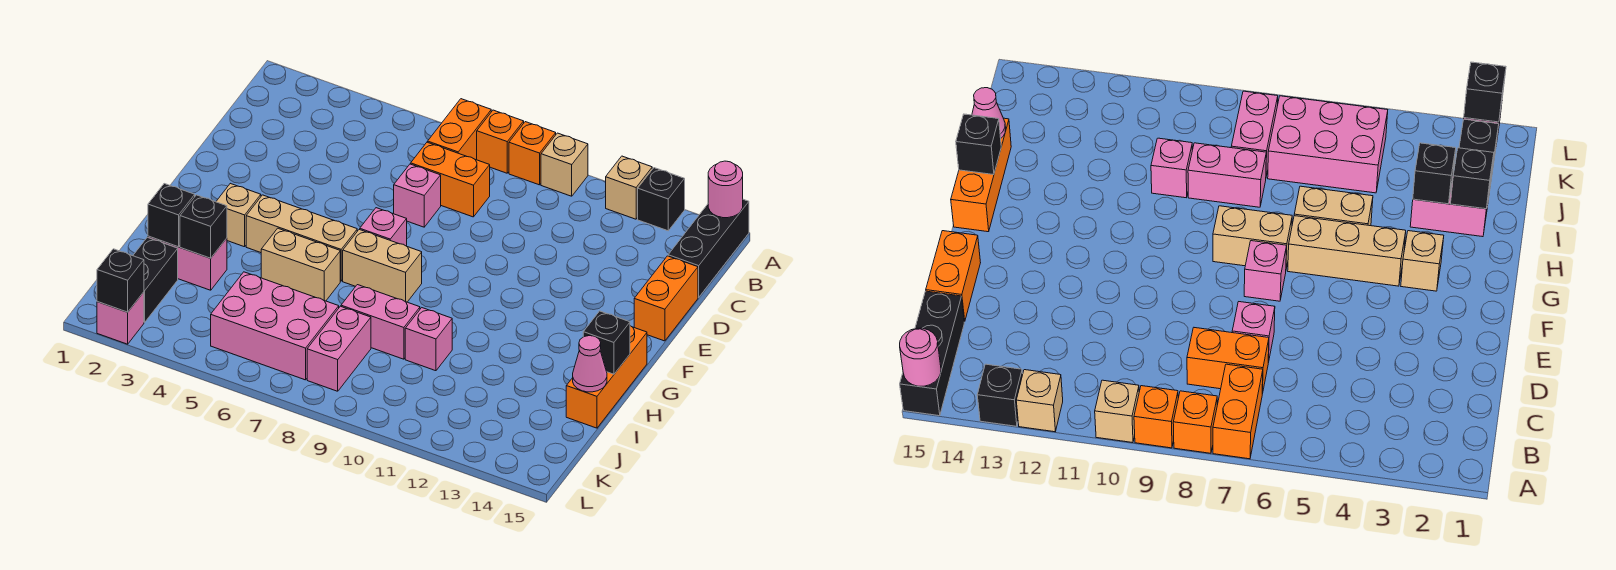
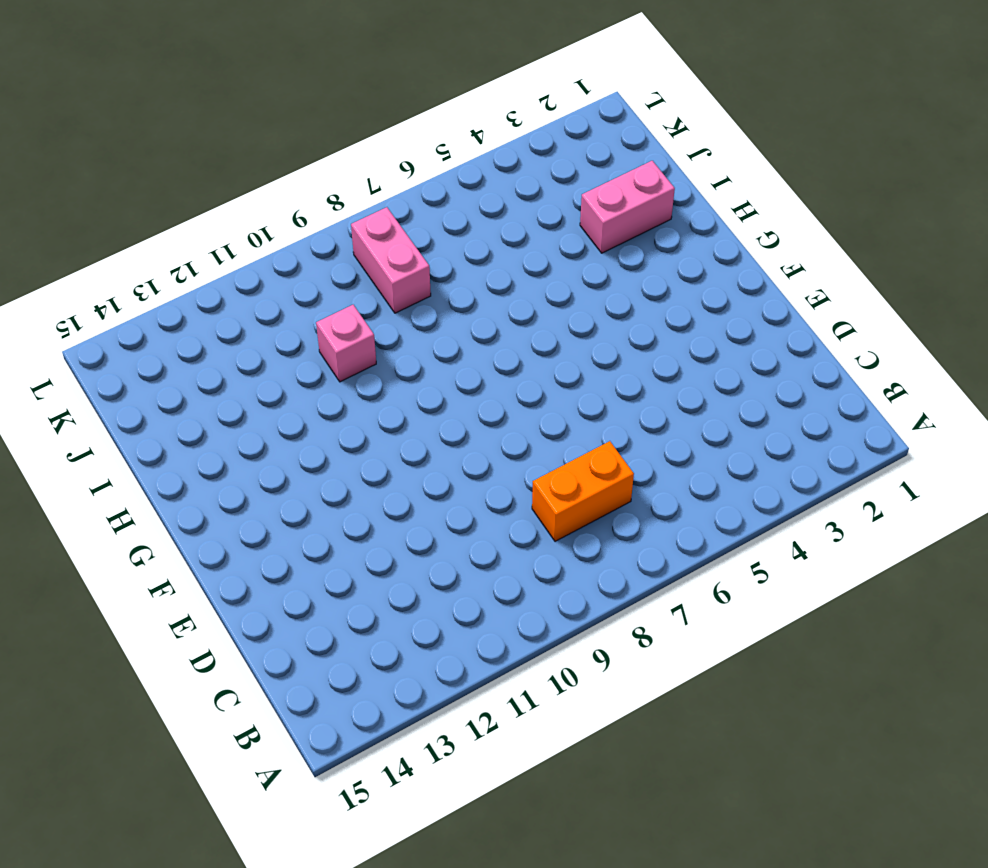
none -> orange 1x2 brick [428,99,491,160]
none -> orange 1x1 brick [477,110,524,173]
none -> orange 1x1 brick [509,122,556,185]

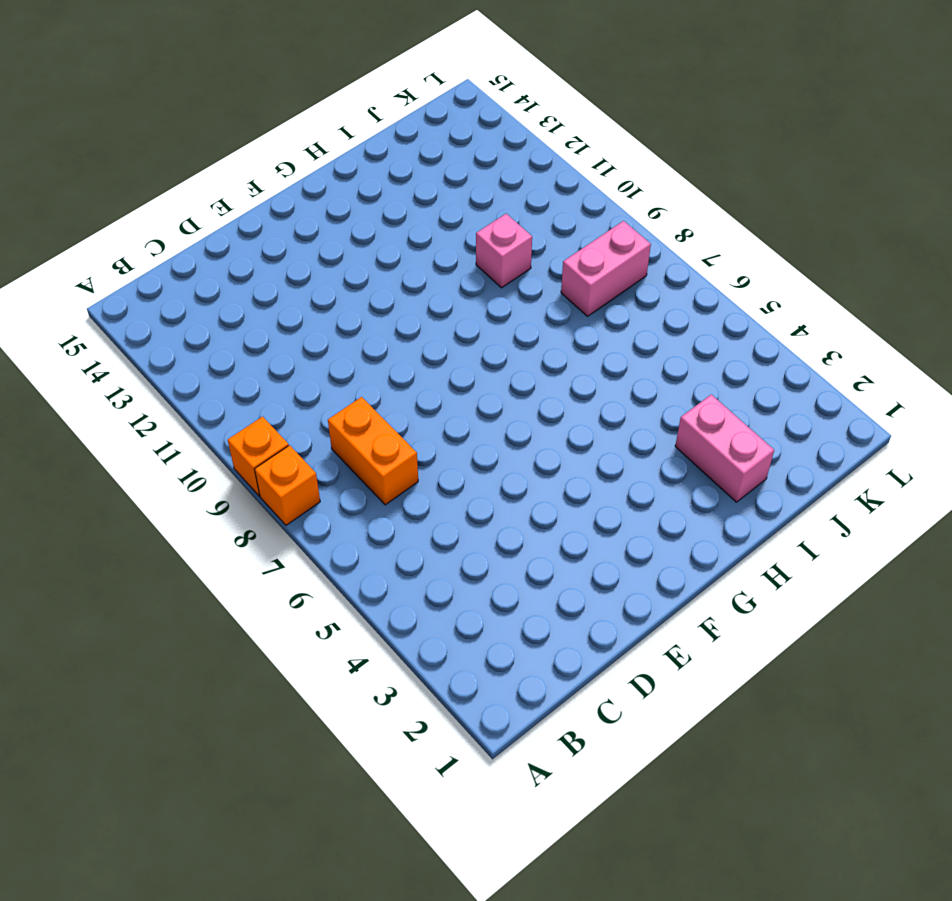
none -> orange 1x2 brick [428,99,491,160]
none -> tan 1x1 brick [541,133,588,196]
none -> tan 1x1 brick [606,156,652,219]

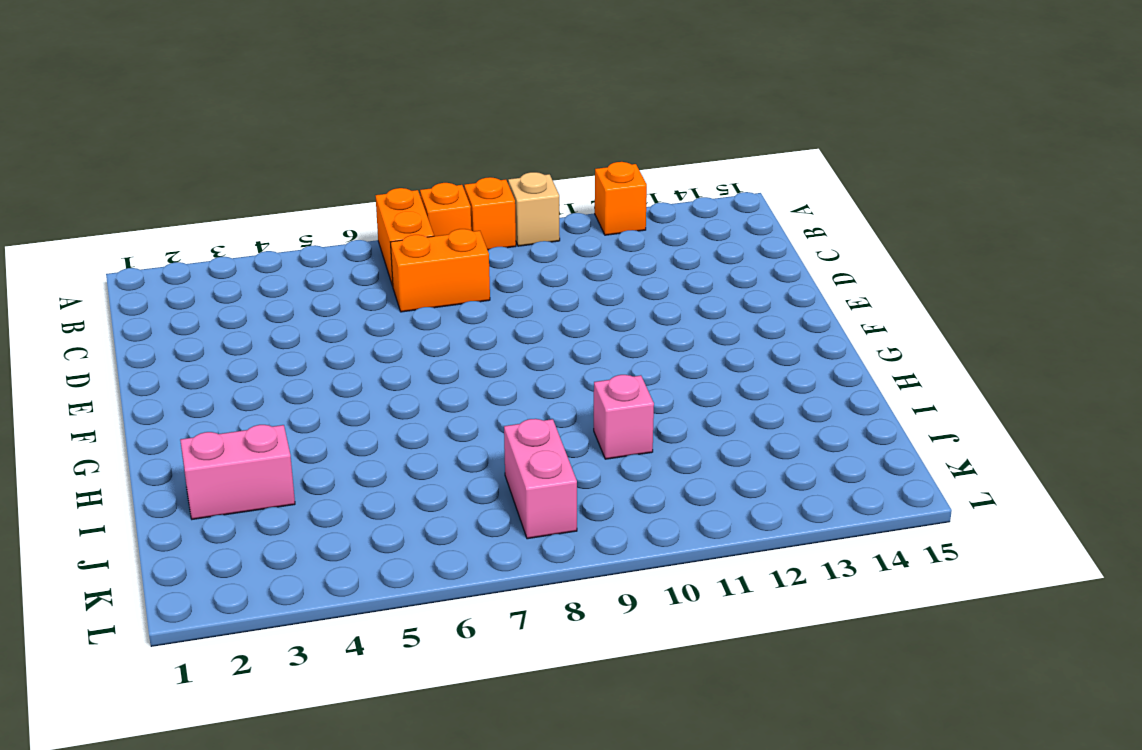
orange 1x1 brick [595,162,647,235] -> tan 1x1 brick [606,156,652,219]
none -> black 1x1 brick [638,168,685,231]
none -> black 1x3 brick [668,199,749,297]
none -> pink 1x1 brick [394,164,441,227]

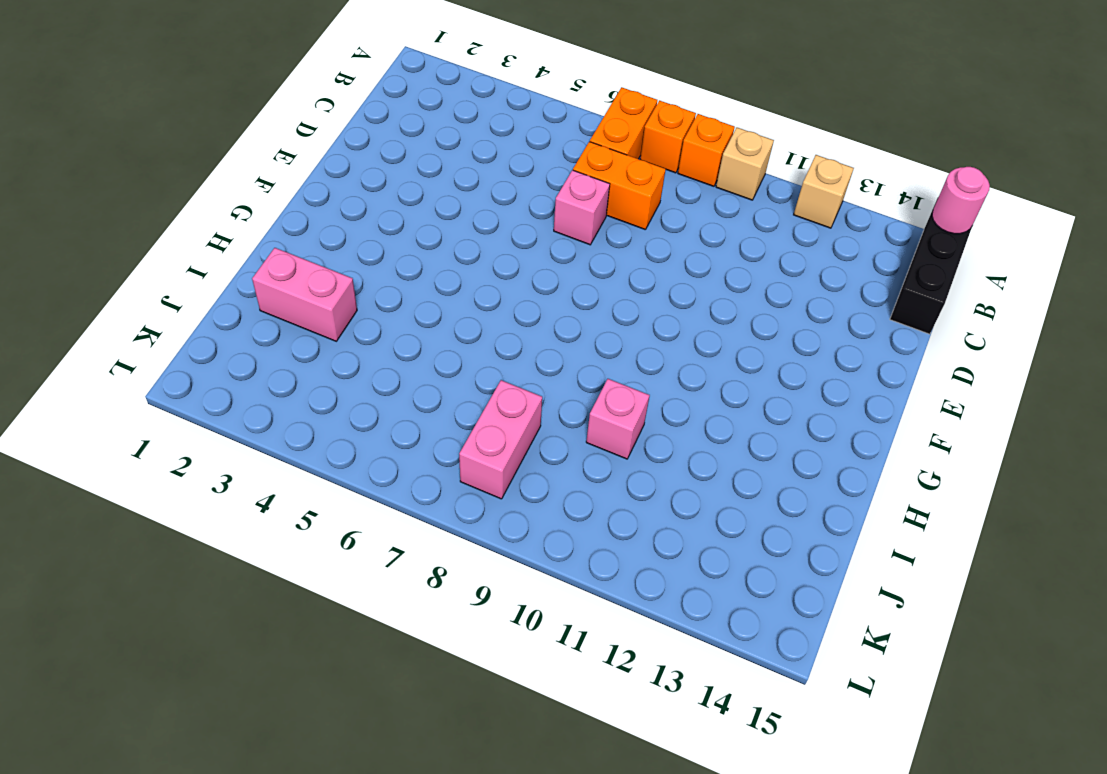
none -> black 1x1 brick [638,168,685,231]
none -> orange 1x2 brick [634,256,698,341]
none -> pink 1x1 brick [360,208,407,246]

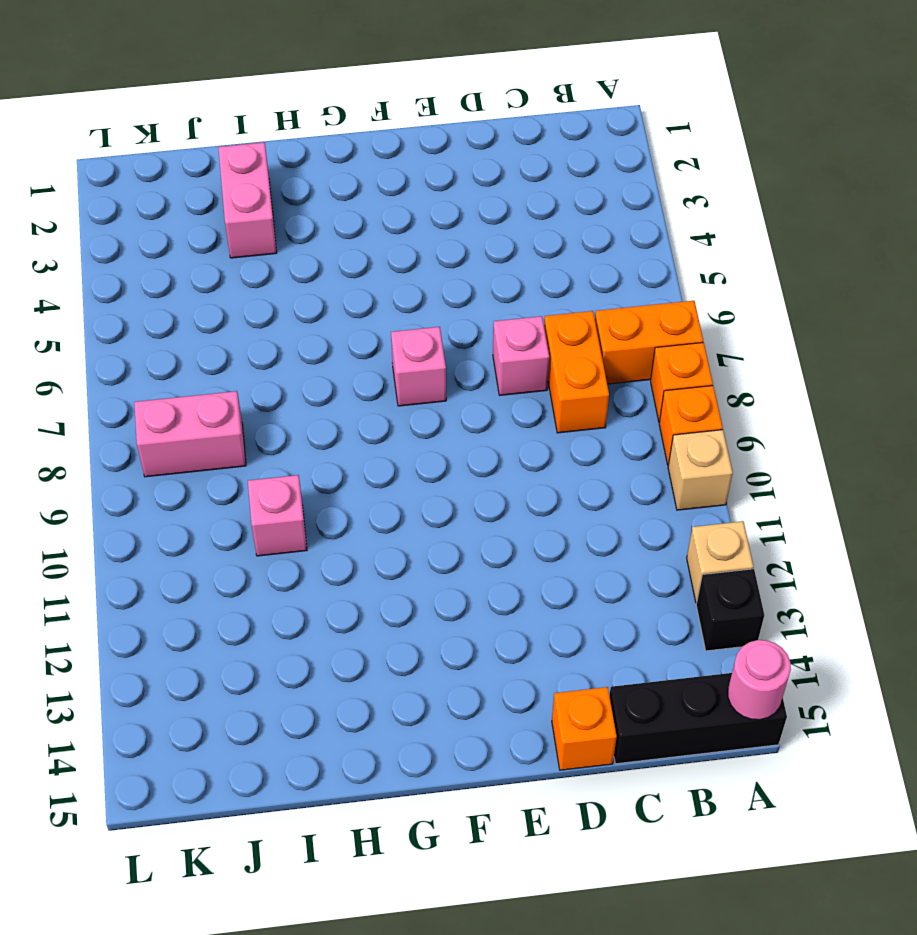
orange 1x1 brick [552,687,617,770] -> orange 1x2 brick [634,256,698,341]
none -> tan 1x1 brick [216,183,261,247]
none -> tan 1x3 brick [246,195,357,281]
none -> tan 1x2 brick [343,229,422,302]

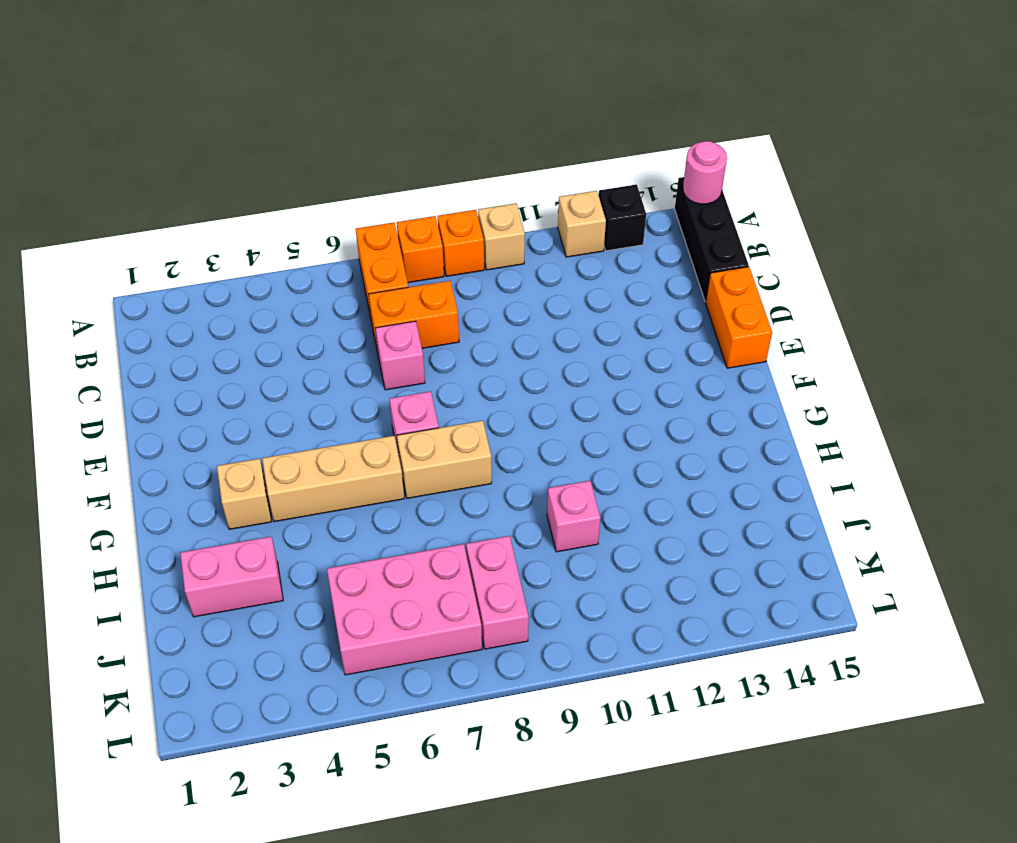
none -> orange 1x3 brick [566,326,647,428]
none -> tan 1x2 brick [261,228,340,301]
none -> pink 1x2 brick [341,285,420,359]

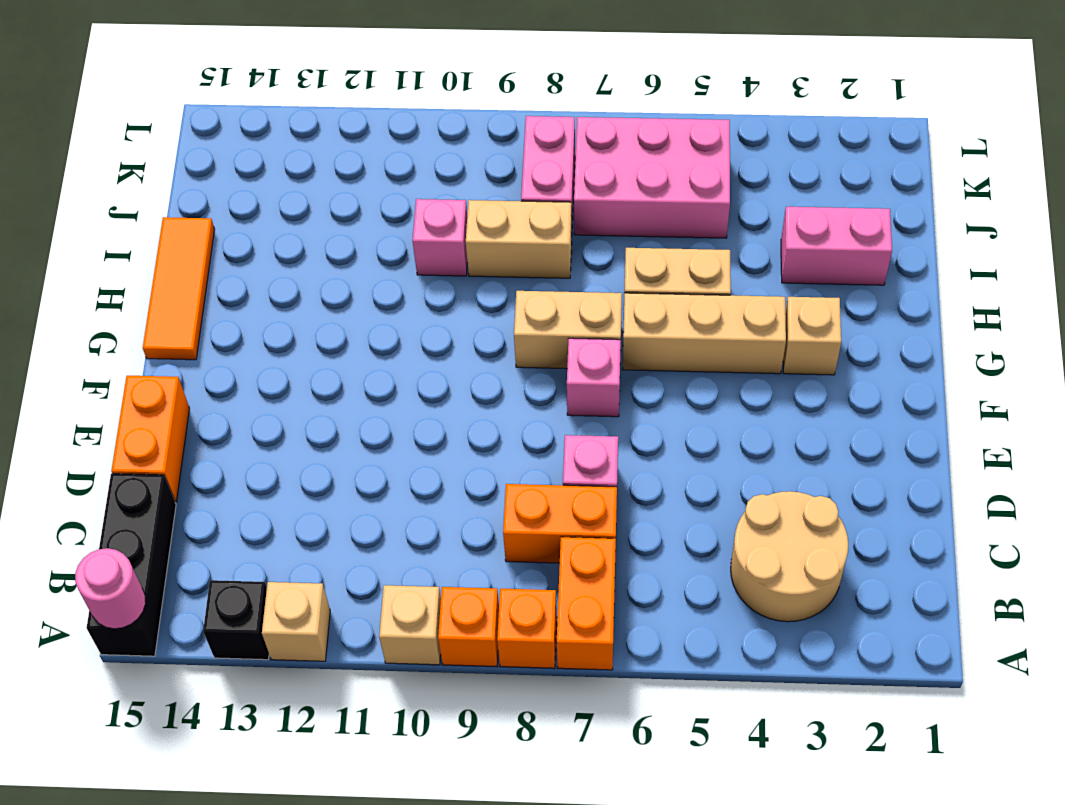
tan 2x2 round brick [731,491,848,622] -> none
orange 1x3 tile [143,217,215,360] -> orange 1x3 brick [566,326,647,428]
tan 1x2 brick [466,200,572,278] -> pink 1x2 brick [341,285,420,359]
none -> black 1x2 brick [133,237,178,322]
none -> pink 1x1 brick [97,292,144,344]
none -> black 1x1 brick [583,311,630,374]

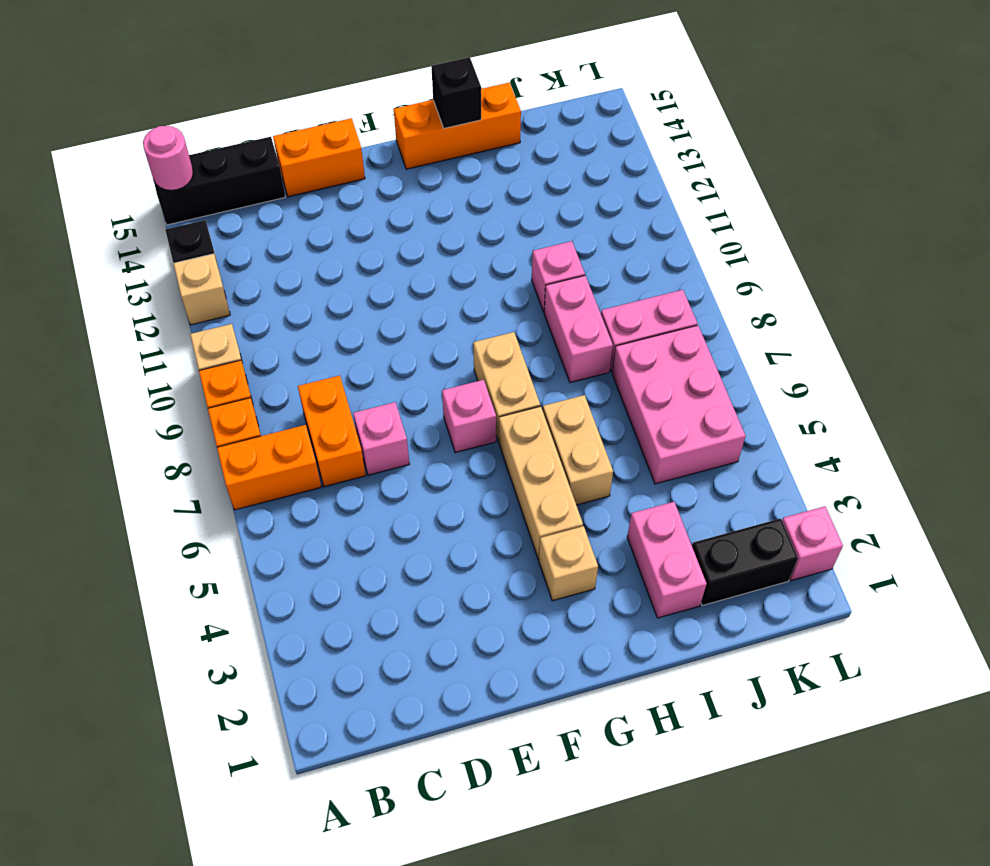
none -> black 1x1 brick [148,184,195,247]
none -> black 1x1 brick [180,195,227,258]
none -> pink 1x1 cone [573,336,607,392]

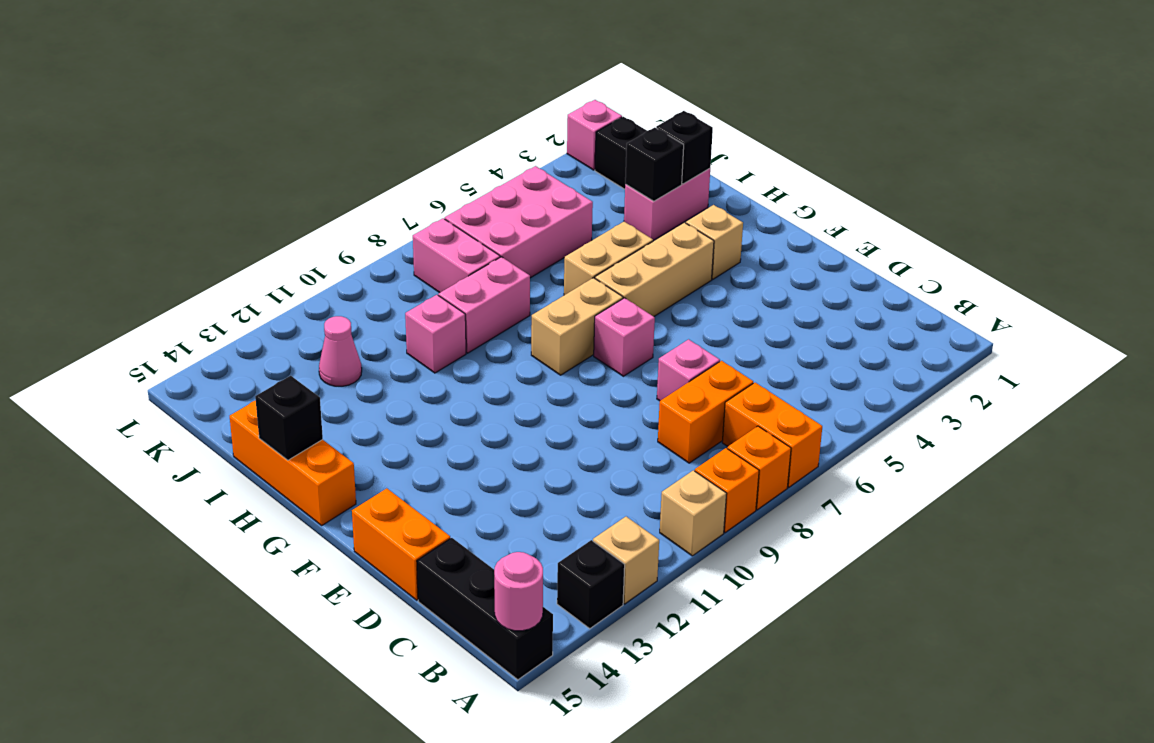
pink 1x1 cone [319,316,362,386] -> pink 1x1 cone moved to [573,336,607,392]
none -> black 1x1 brick [97,249,144,312]

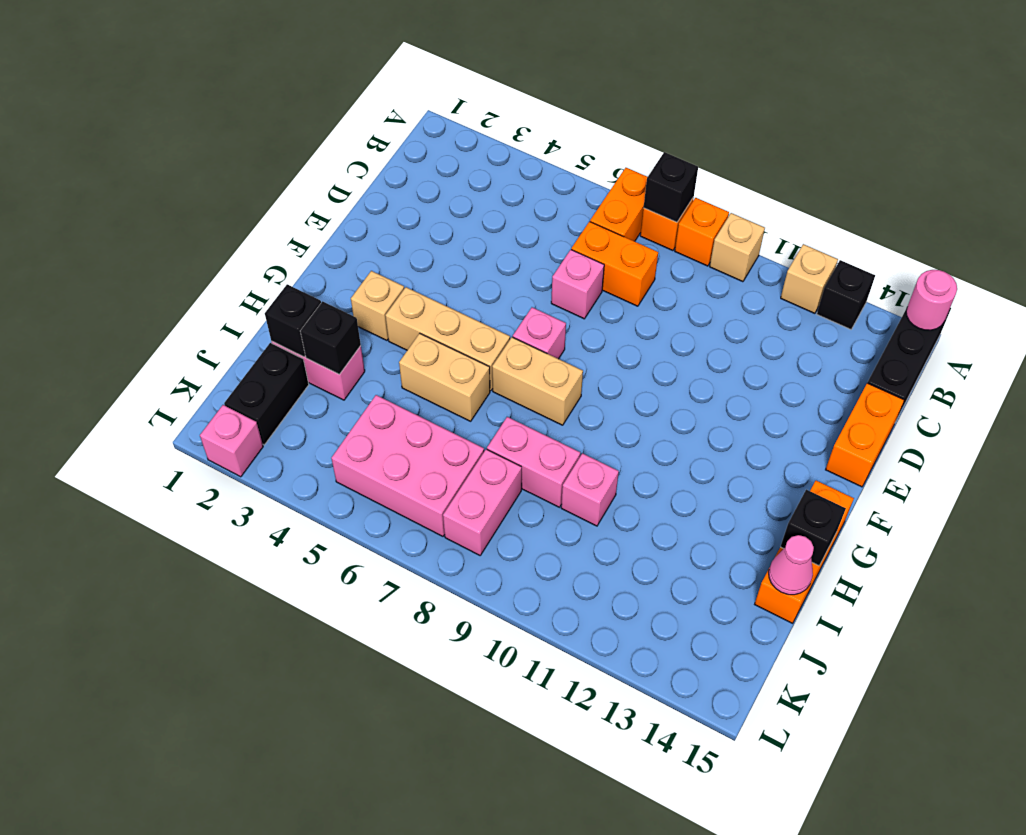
black 1x1 brick [644,152,698,222] -> black 1x1 brick moved to [97,249,144,312]

